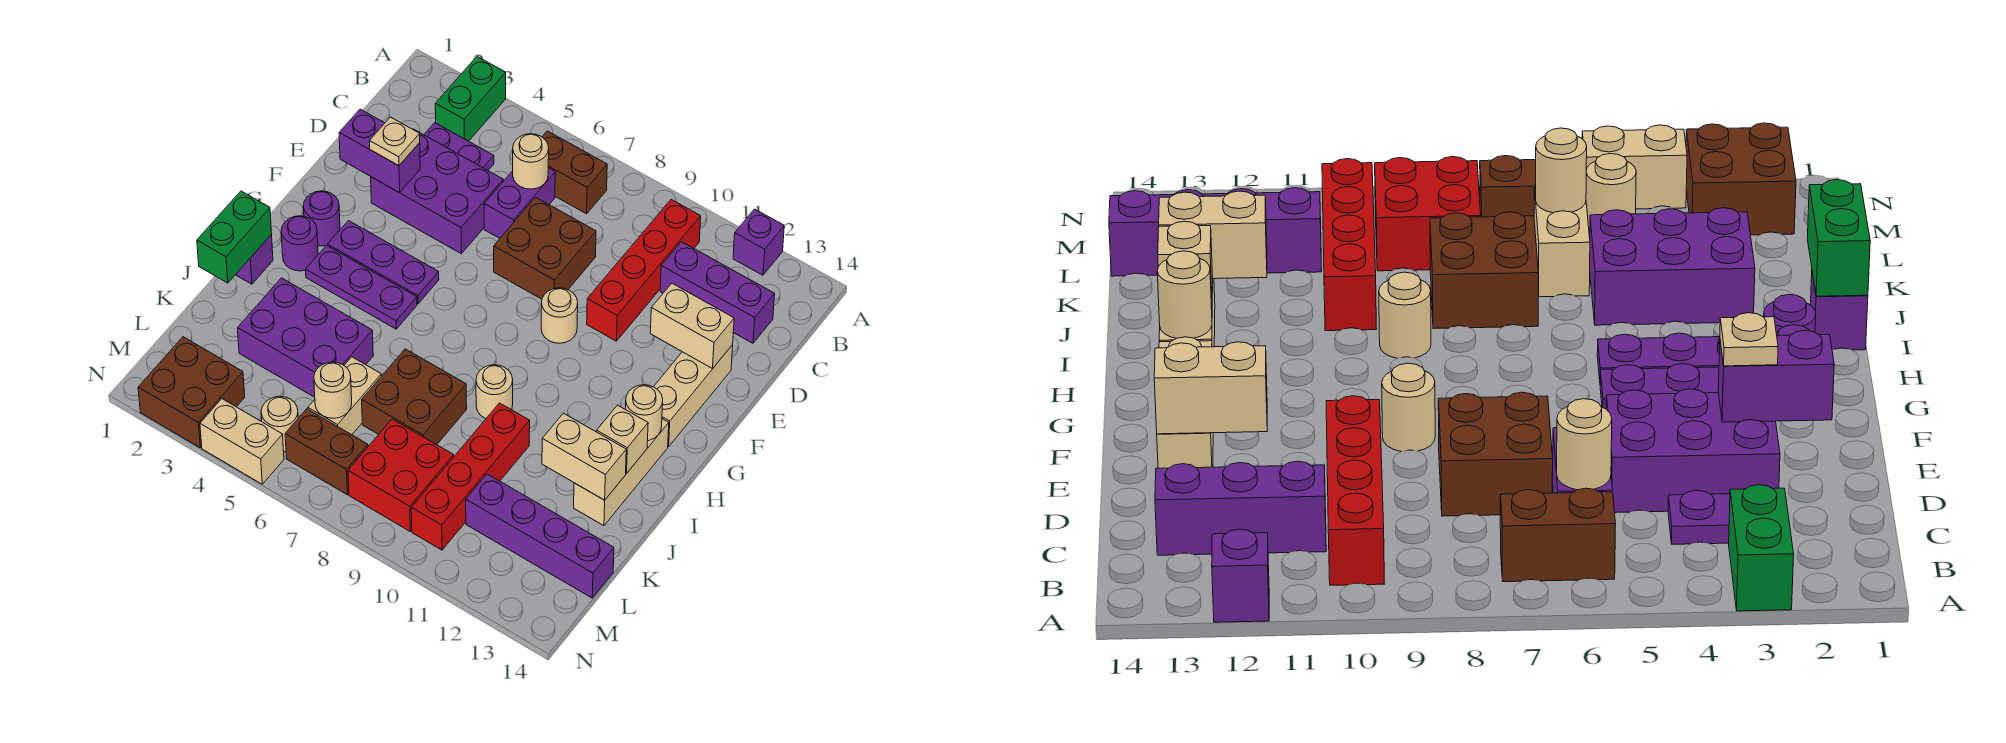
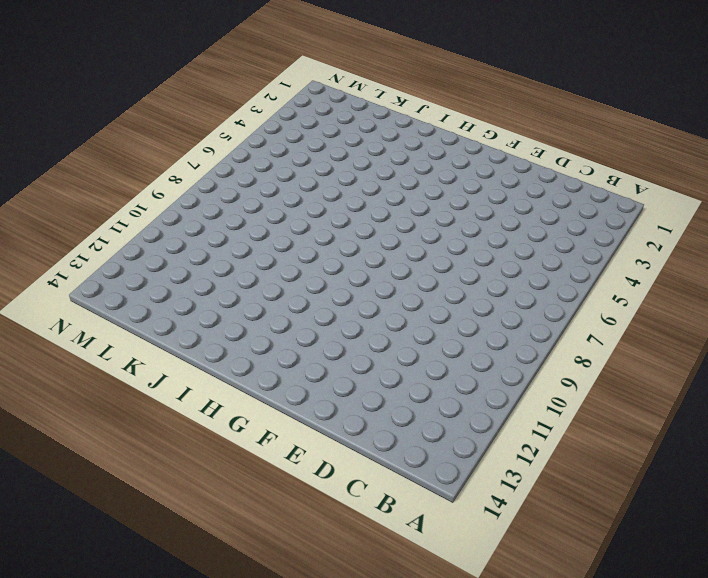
none -> green 1x2 brick [435,57,506,141]
none -> purple 1x1 brick [733,209,784,275]
none -> brown 1x2 brick [542,131,607,214]
none -> red 1x4 brick [587,200,701,341]

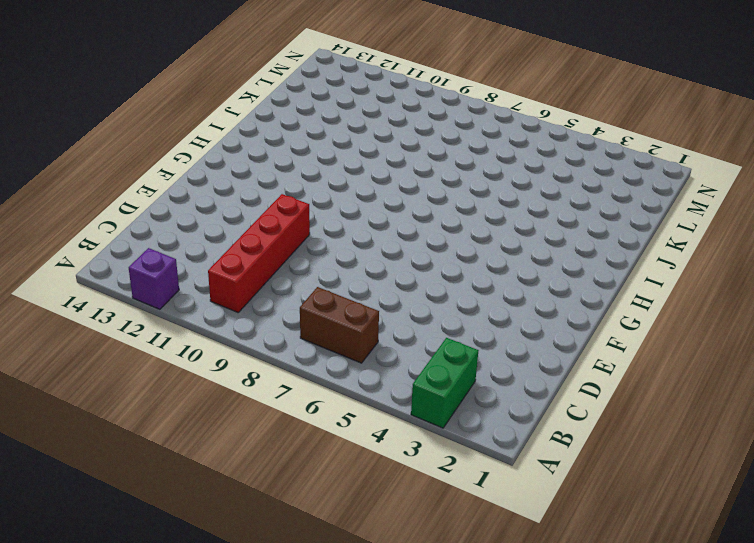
none -> purple 1x2 plate [424,123,494,170]
none -> purple 1x2 brick [484,168,555,238]
none -> purple 1x3 brick [660,242,775,343]
none -> purple 2x3 brick [371,129,503,254]

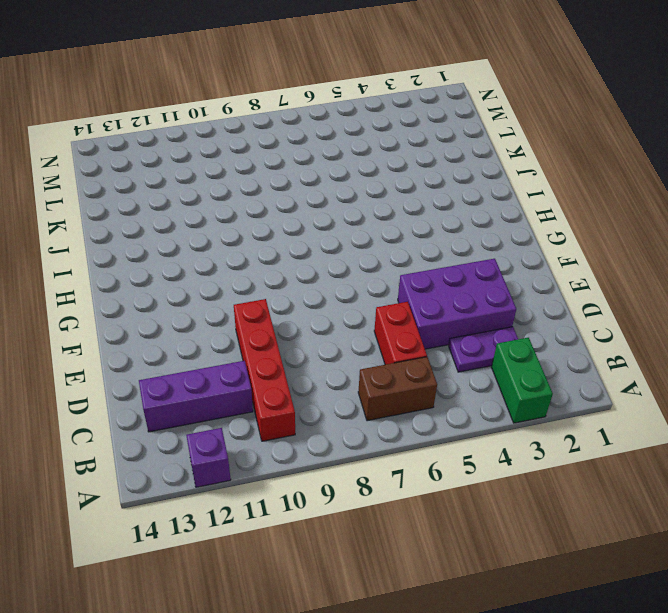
red 1x2 brick [374,302,427,365] -> purple 1x2 brick [484,168,555,238]
none -> brown 2x2 brick [494,197,596,299]
none -> tan 1x3 brick [654,345,733,446]
none -> tan 1x1 round brick [541,288,578,343]
none -> purple 1x1 round brick [303,191,340,246]

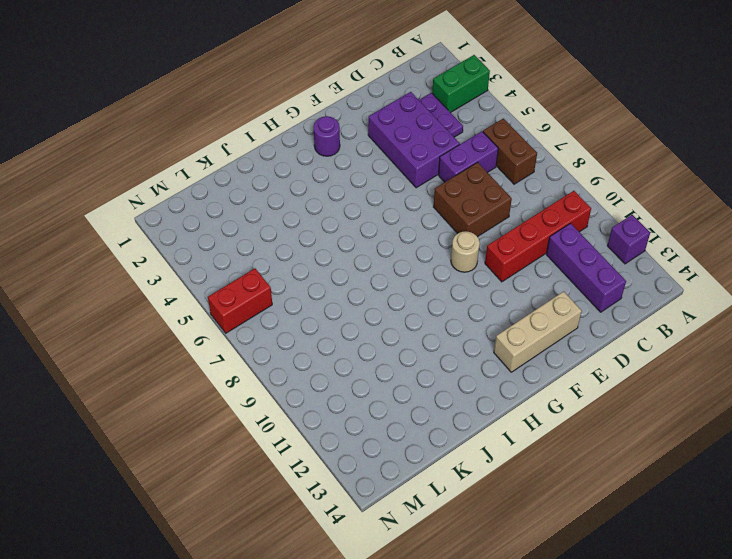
red 1x2 brick [208,269,272,333] -> brown 1x2 brick [285,409,368,495]
none -> purple 1x3 plate [328,221,439,304]
none -> purple 1x1 round brick [281,216,318,271]
none -> purple 1x3 plate [306,245,417,329]
none -> tan 1x3 brick [574,419,669,526]

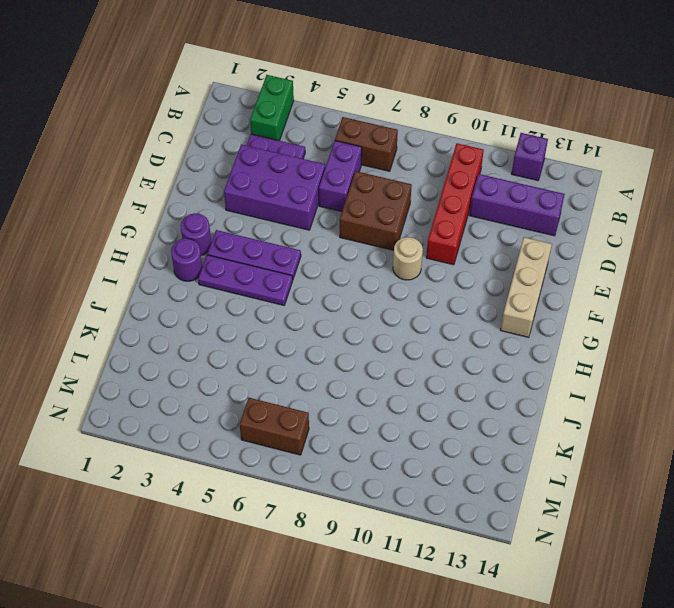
none -> tan 1x3 brick [574,419,669,526]
none -> purple 1x1 brick [236,235,273,284]
none -> tan 1x1 round brick [476,365,513,418]
none -> purple 2x3 brick [238,278,373,397]

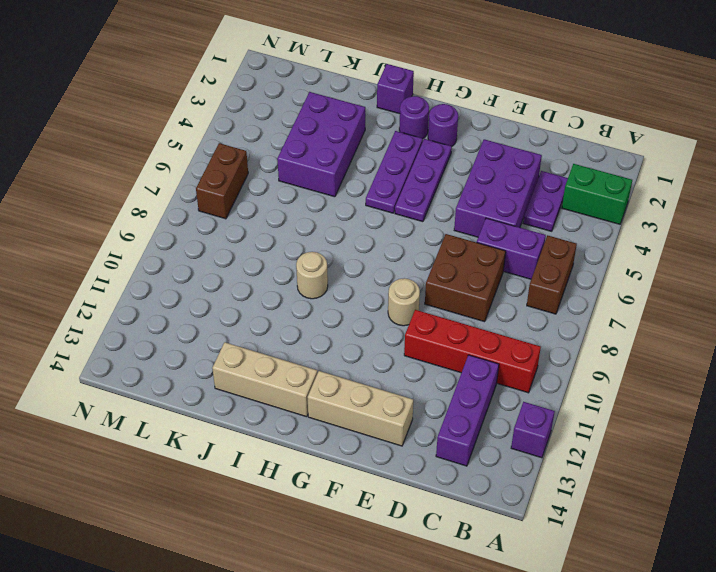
none -> brown 2x2 brick [362,349,467,445]
none -> red 1x4 brick [411,403,530,550]
none -> tan 1x2 brick [308,357,381,435]
none -> red 2x2 brick [348,419,454,531]

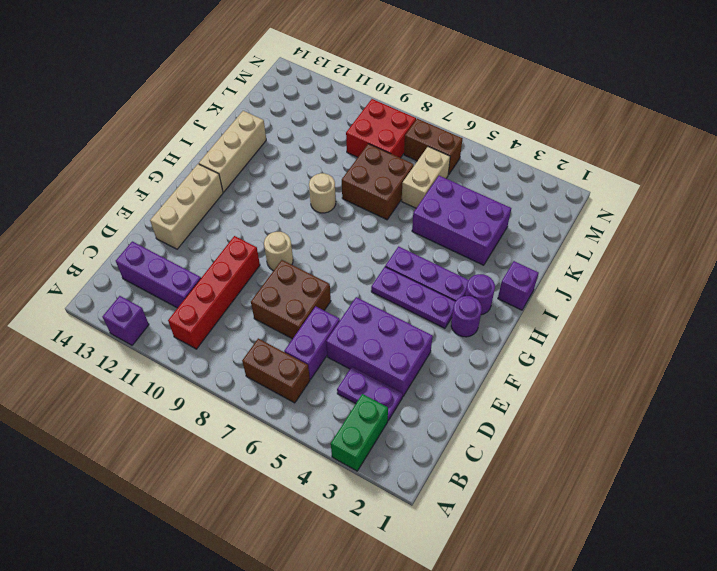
none -> red 1x4 brick [411,403,530,550]
none -> purple 1x4 brick [466,474,614,598]
none -> brown 2x2 brick [138,337,245,448]
none -> tan 1x1 round brick [261,396,298,452]

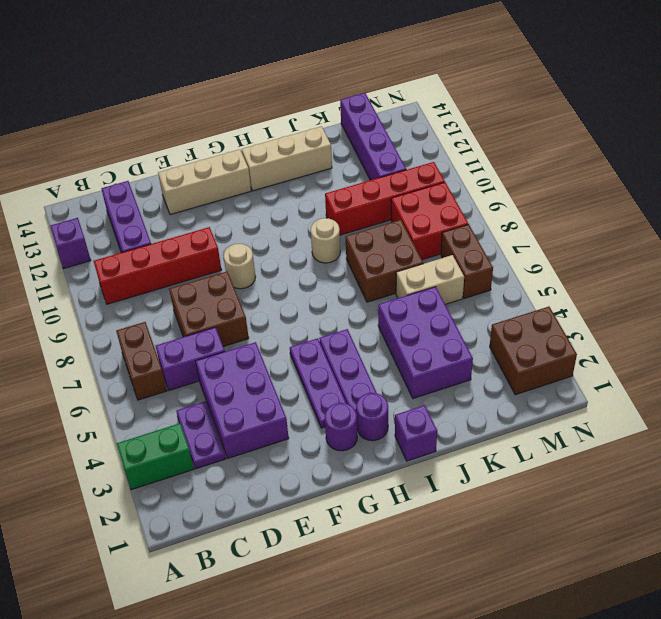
none -> tan 1x1 round brick [261,396,298,452]
none -> tan 1x2 brick [200,399,284,484]
none -> tan 1x1 round brick [513,134,549,189]
none -> purple 1x2 brick [339,109,420,193]

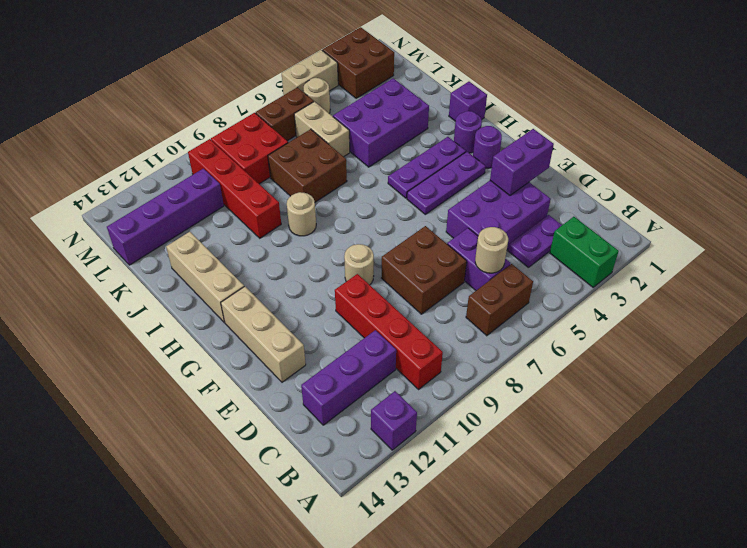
none -> tan 1x2 brick [650,283,734,369]
none -> tan 1x1 round brick [625,385,663,441]
none -> green 1x2 brick [197,191,272,283]
none -> tan 1x1 brick [597,405,648,473]

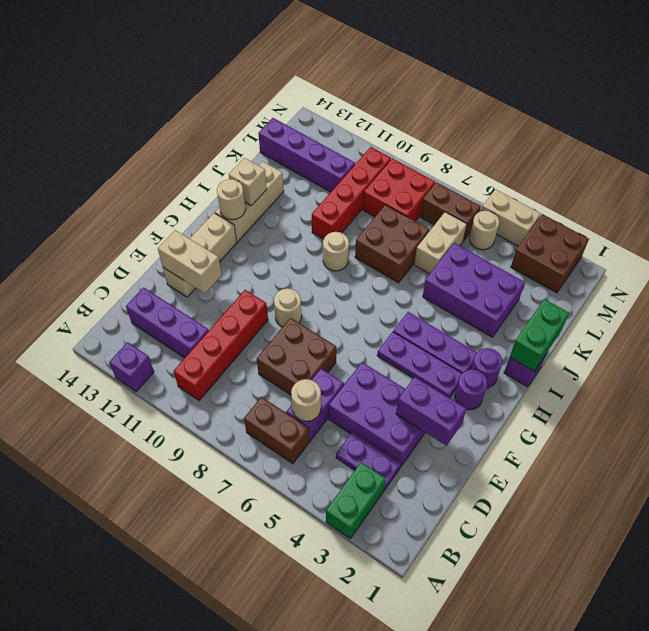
none -> tan 1x2 brick [542,413,626,500]
none -> tan 1x1 round brick [314,362,352,418]
none -> tan 1x1 plate [370,117,420,166]

